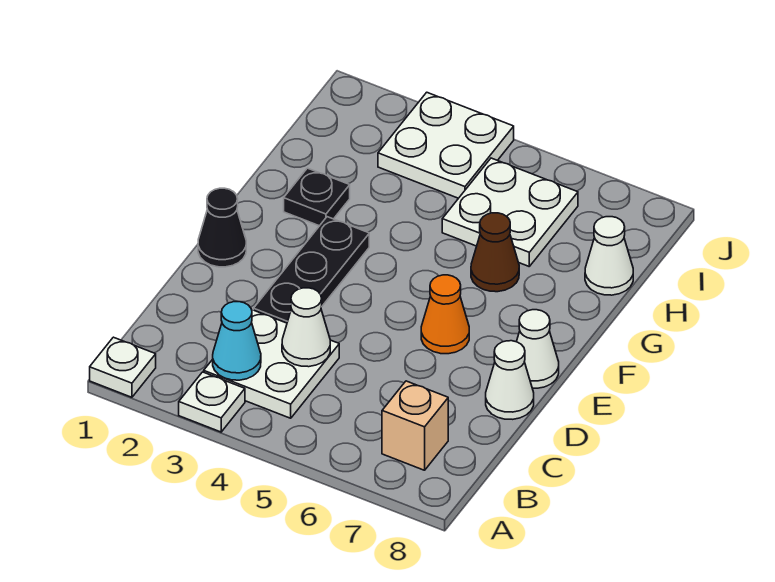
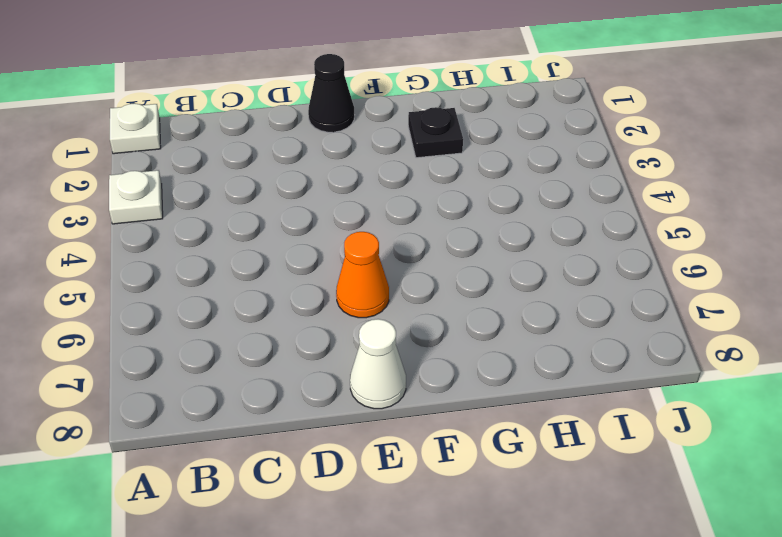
none -> white 2x2 plate [204,310,339,418]
none -> tan 1x1 brick [382,381,448,470]
none -> black 1x3 plate [253,217,369,323]

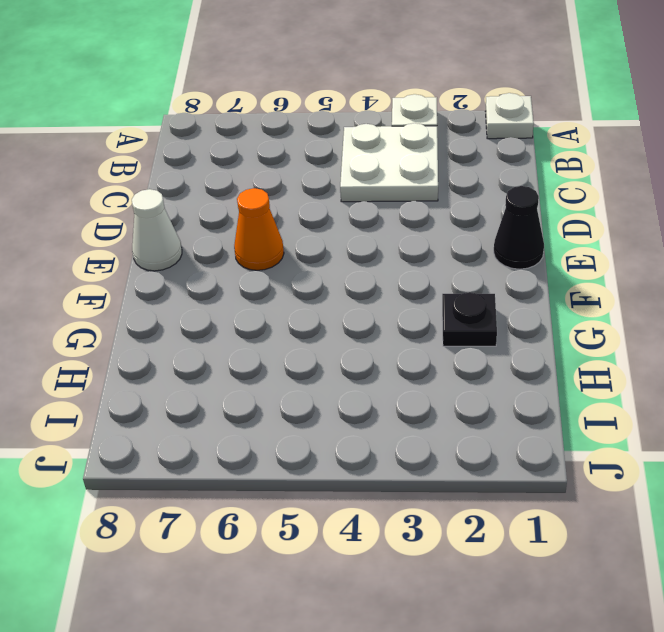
none -> tan 1x1 brick [382,381,448,470]
none -> black 1x3 plate [253,217,369,323]
none -> white 1x1 cone [486,341,534,419]

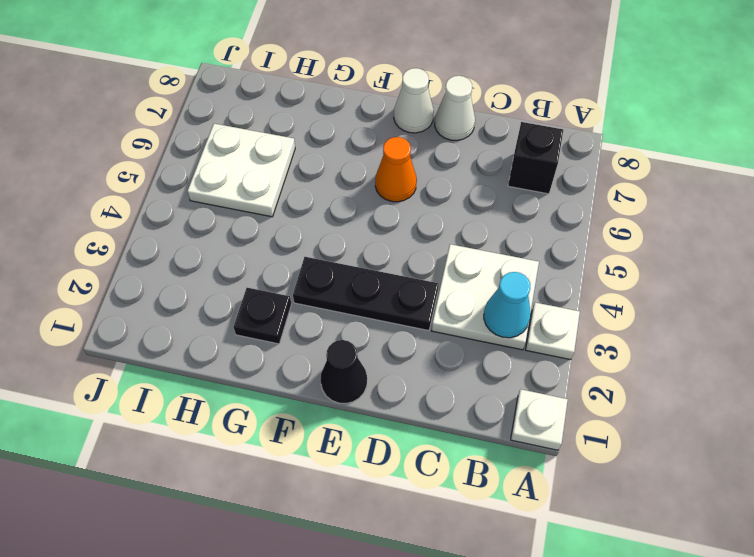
black 1x1 brick [508,122,563,194] -> tan 1x1 brick [382,381,448,470]
none -> brown 1x1 cone [471,213,519,292]
none -> white 1x1 cone [585,217,633,295]
none -> white 2x2 plate [378,92,514,198]

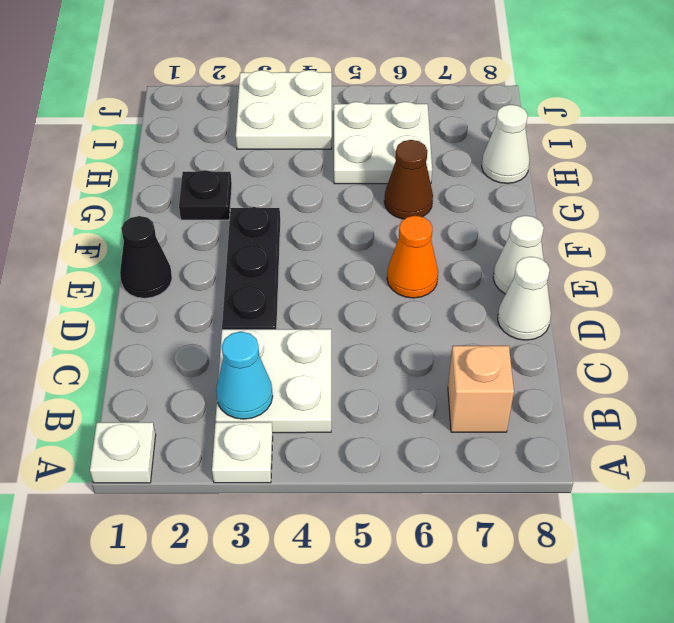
none -> white 1x1 cone [282,288,330,367]

